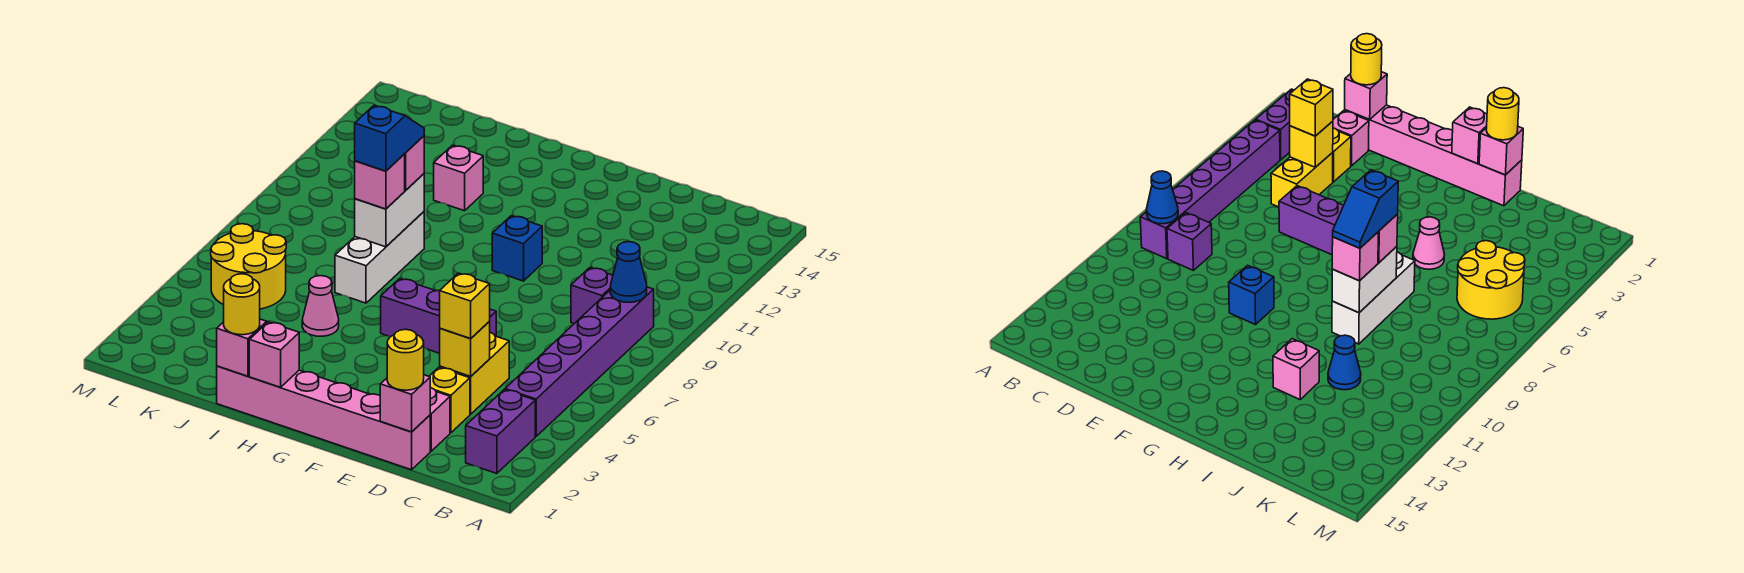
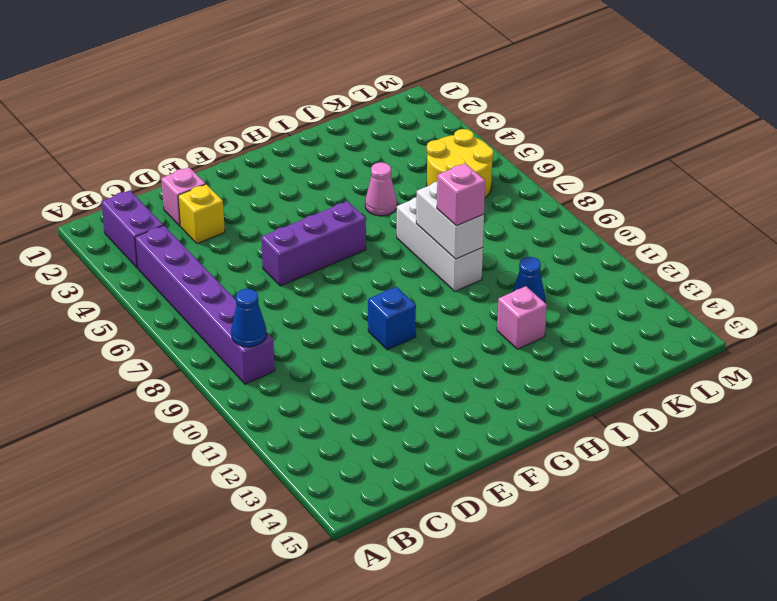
none -> purple 1x1 brick [571,268,613,324]
none -> pink 1x6 brick [217,366,430,470]
none -> yellow 1x2 brick [440,332,509,414]

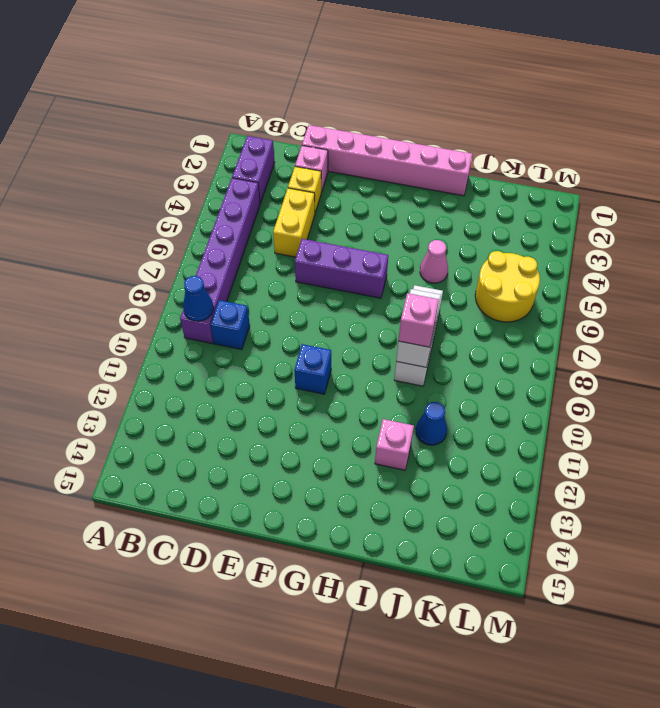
blue 1x1 brick [210,300,250,350] -> purple 1x1 brick [571,268,613,324]
none -> pink 1x1 brick [380,375,430,432]
none -> yellow 1x1 brick [440,322,490,376]
none -> pink 1x1 brick [249,322,299,387]

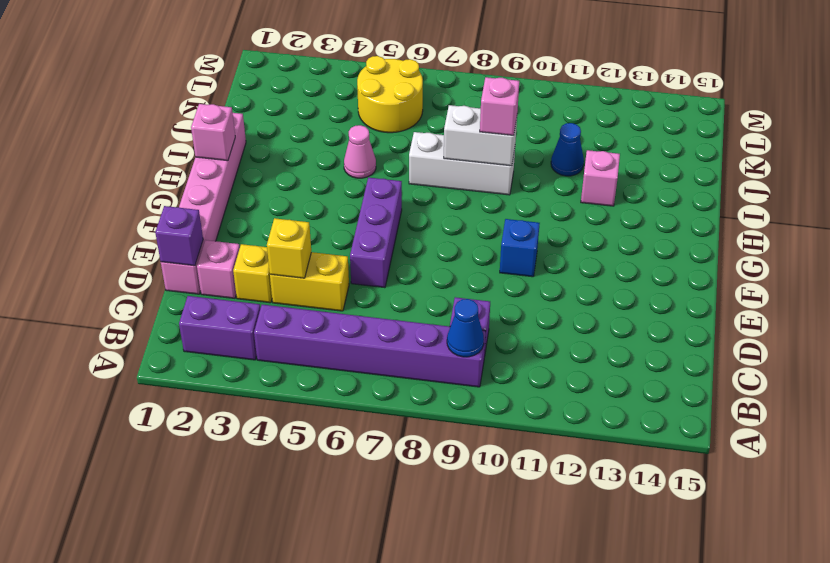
purple 1x1 brick [155,206,203,266] -> pink 1x1 brick [380,375,430,432]
none -> pink 1x1 brick [217,319,267,376]
none -> yellow 1x1 round brick [387,329,424,390]
none -> yellow 1x1 brick [440,273,490,338]

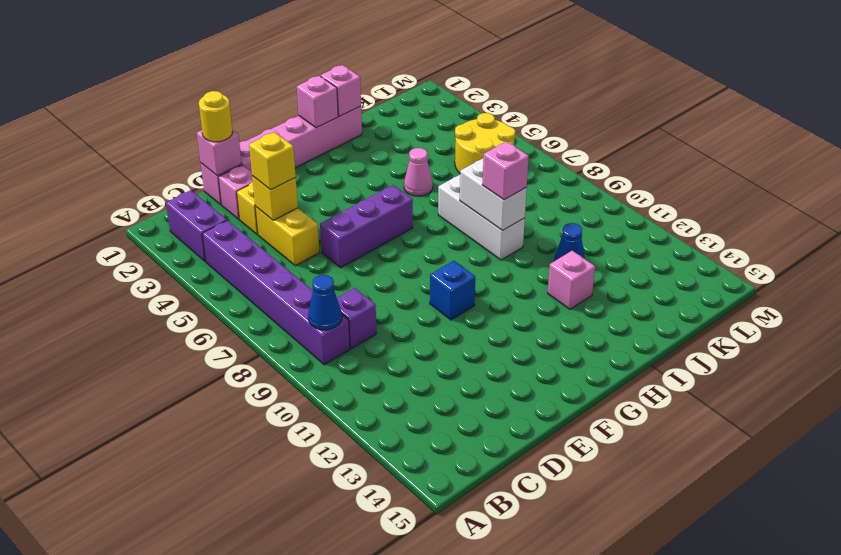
none -> yellow 1x1 round brick [224,274,260,335]
none -> pink 1x1 brick [355,154,405,209]
none -> blue 1x2 slope [355,105,424,171]

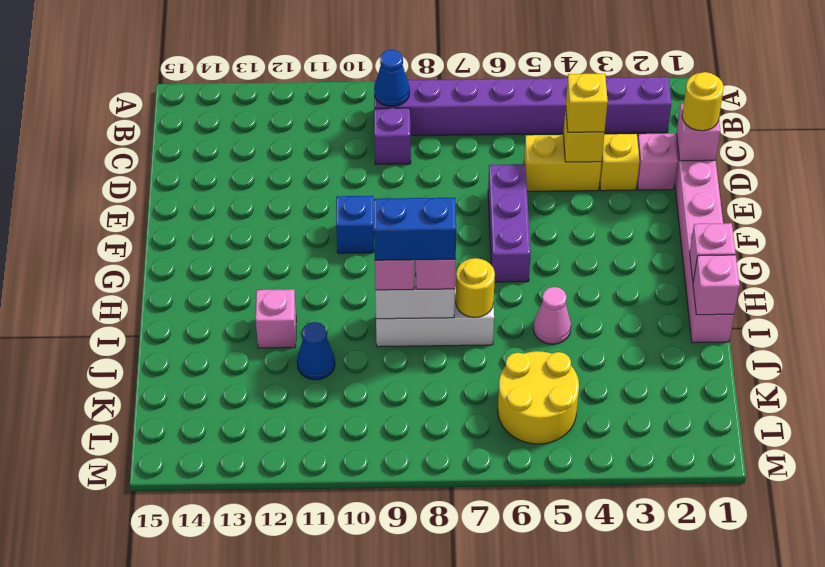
yellow 1x1 round brick [456,258,495,317] -> yellow 1x1 round brick moved to [224,274,260,335]
blue 1x2 brick [374,198,456,260] -> blue 1x2 slope [355,105,424,171]

